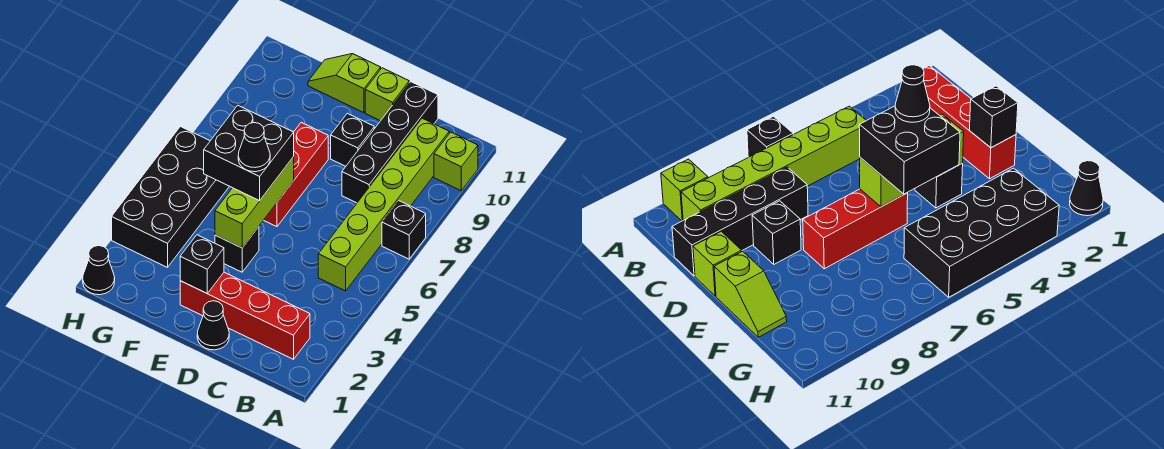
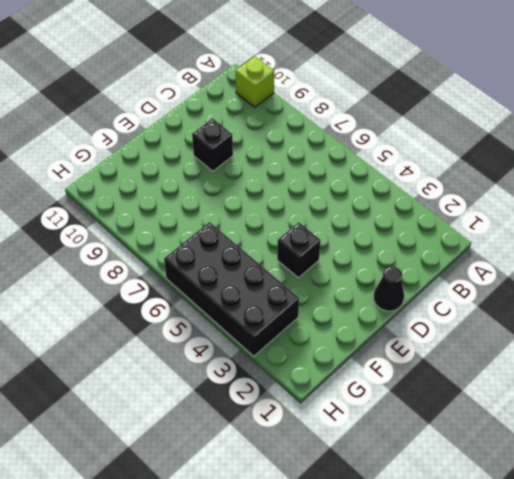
none -> black 1x1 brick [382,201,426,259]
none -> red 1x4 brick [180,272,310,359]
none -> lime 1x6 brick [318,118,449,291]

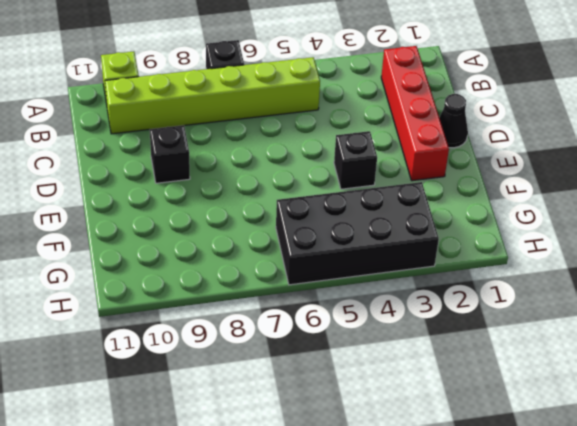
none -> black 1x4 brick [342,82,438,203]
none -> lime 1x1 brick [365,68,409,121]
none -> red 1x3 brick [264,122,328,227]

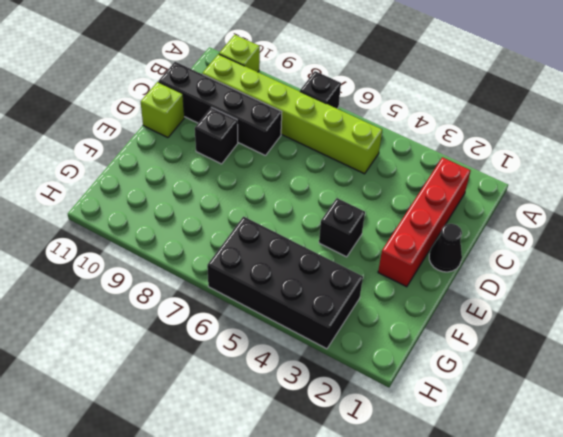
none -> red 1x3 brick [264,122,328,227]
none -> lime 1x2 slope [308,54,381,113]
none -> black 1x1 cone [83,246,115,295]

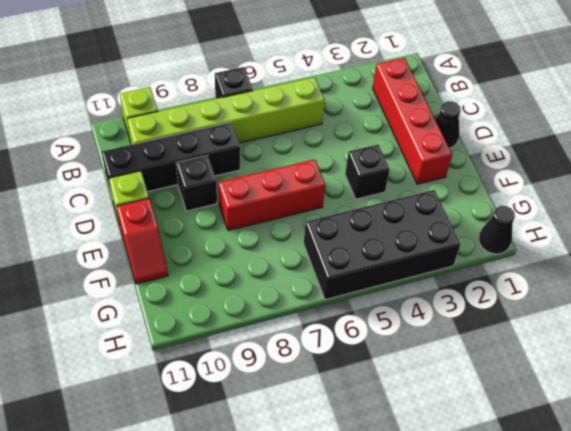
red 1x2 slope [117,198,168,284] -> lime 1x2 slope [308,54,381,113]
none -> black 1x1 brick [180,235,224,294]
none -> lime 1x3 brick [215,157,294,248]
none -> black 2x2 brick [204,105,294,201]

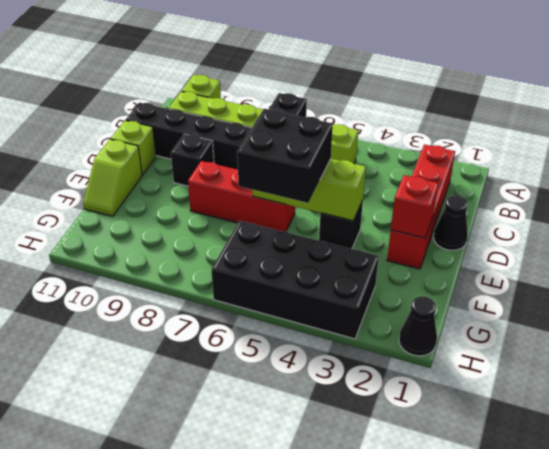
red 1x1 brick [391,175,438,238] -> black 1x1 brick [180,235,224,294]
none -> black 1x1 cone [238,123,270,172]

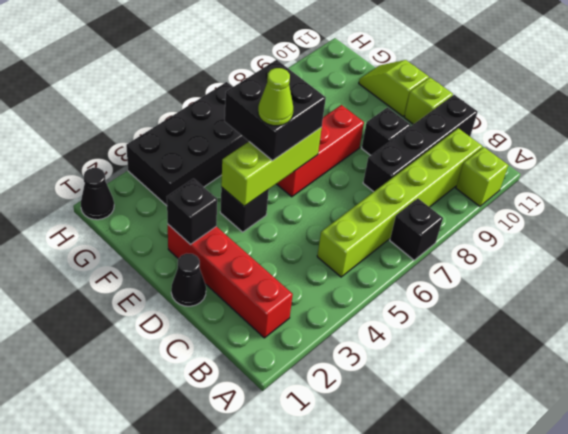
lime 1x1 cone [258,68,293,126] -> black 1x1 cone [238,123,270,172]

